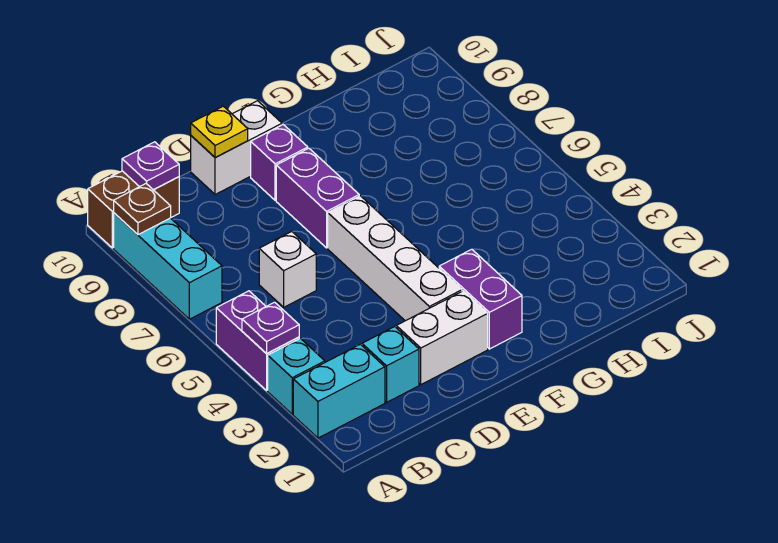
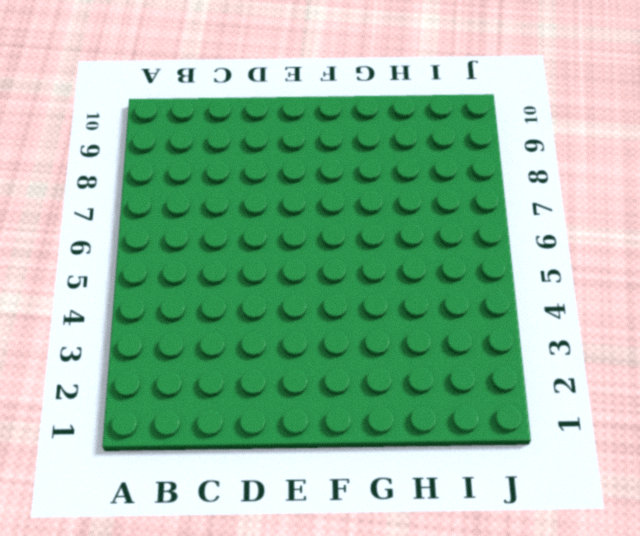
none -> cyan 1x2 brick [293,344,385,438]
none -> cyan 1x1 brick [268,338,325,414]
none -> purple 1x2 brick [216,291,299,390]

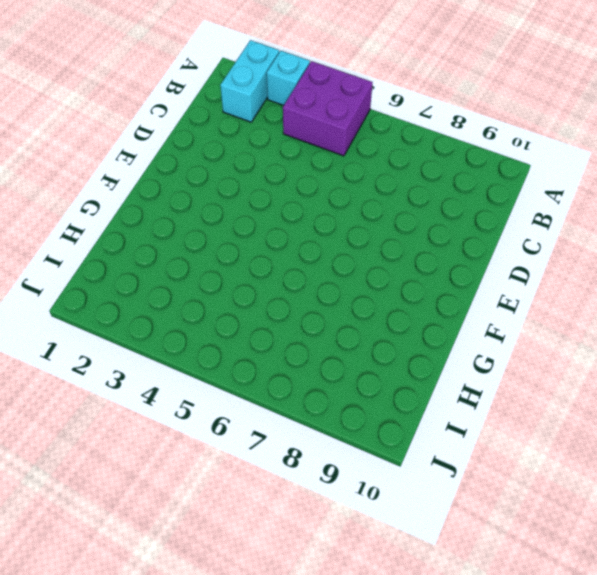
purple 2x2 brick [283,61,373,156] -> purple 1x2 brick [216,291,299,390]
none -> cyan 1x3 brick [114,213,222,319]
none -> brown 1x2 brick [88,171,179,248]
none -> cyan 1x1 brick [362,327,419,402]

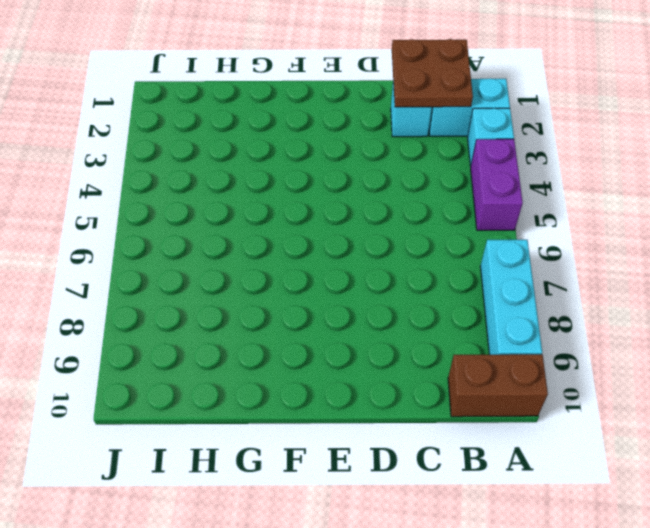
brown 2x2 plate [392,39,473,107] -> none
none -> white 1x1 brick [259,232,316,307]
none -> white 1x2 brick [396,291,488,385]
none -> white 1x2 brick [191,101,282,195]

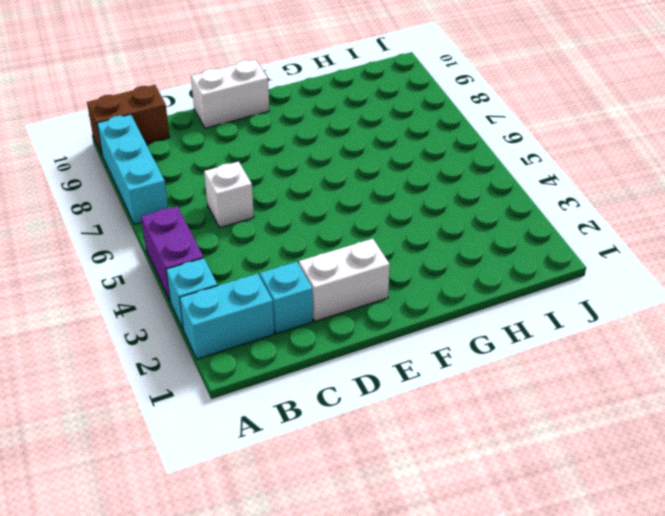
none -> white 1x4 brick [328,196,462,321]
none -> purple 1x2 brick [276,148,359,248]
none -> purple 1x1 brick [251,125,308,200]

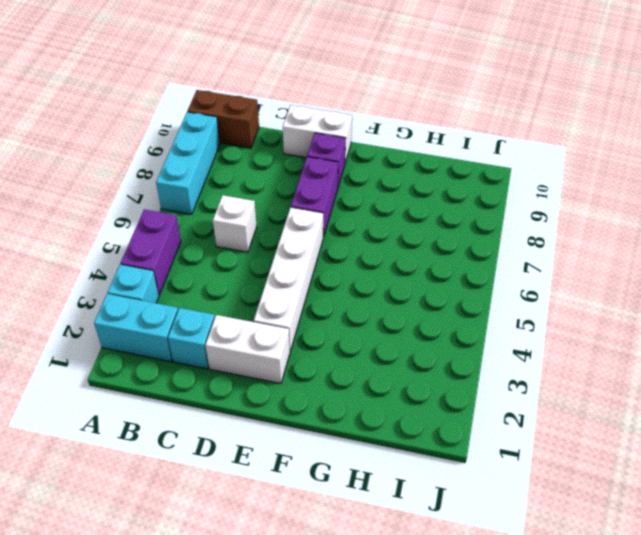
none -> purple 1x2 brick [439,249,522,349]
none -> purple 1x1 plate [242,302,299,354]
none -> brown 1x1 plate [114,184,171,235]

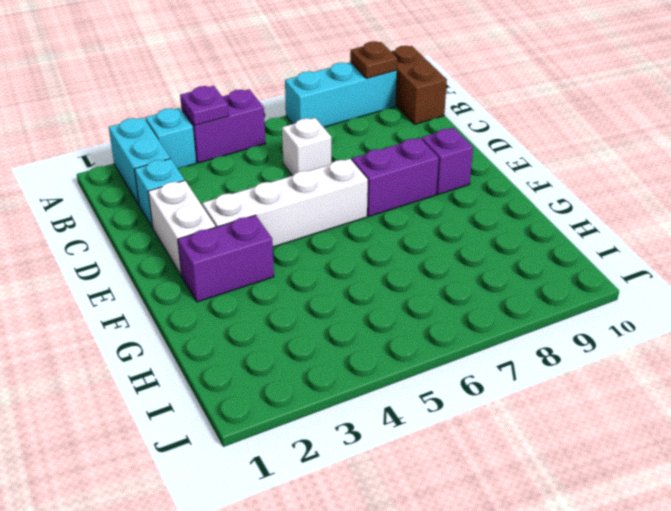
none -> white 1x2 brick [191,101,282,195]
none -> purple 1x1 plate [122,142,179,190]
none -> yellow 1x1 plate [191,106,248,157]

